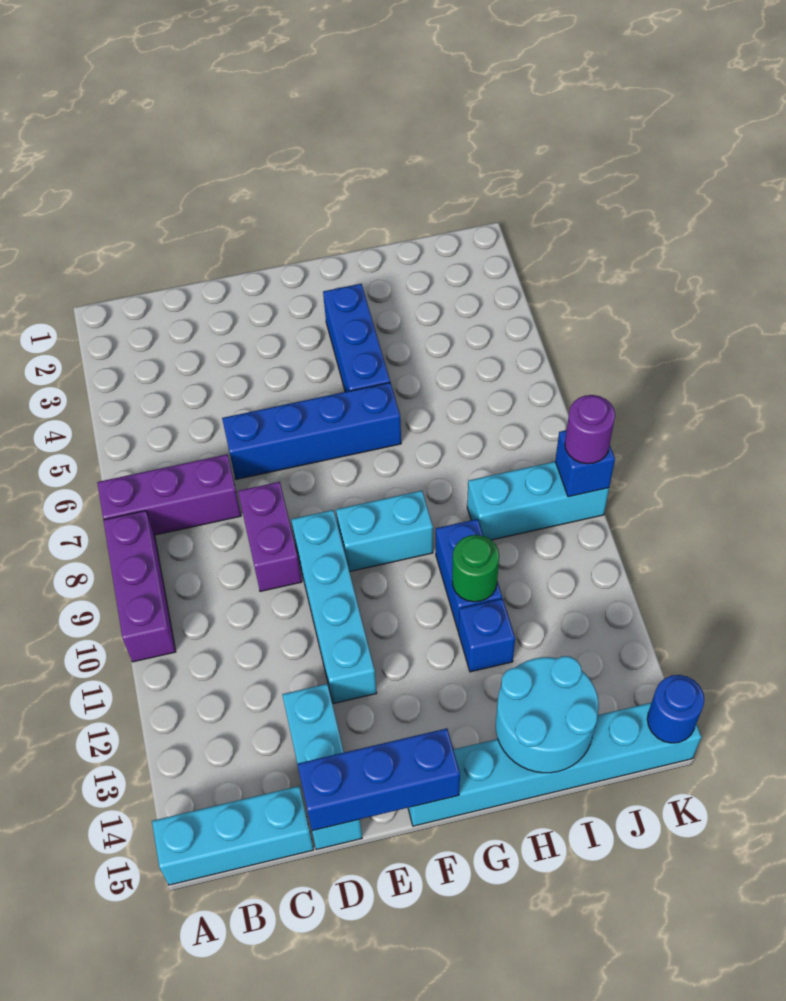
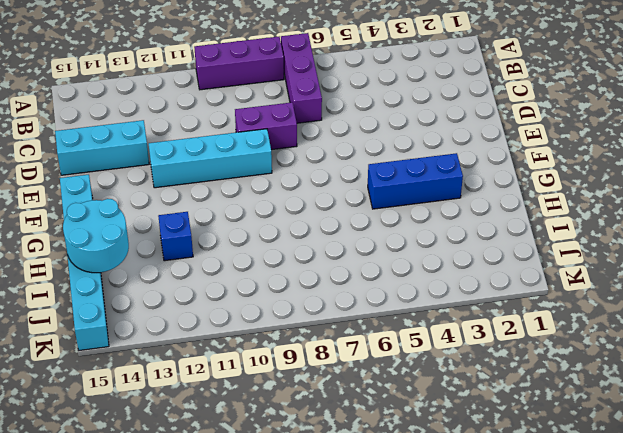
none -> cyan 1x3 brick [152,786,314,885]
none -> blue 1x4 brick [222,383,401,479]
none -> cyan 1x2 brick [336,491,433,572]

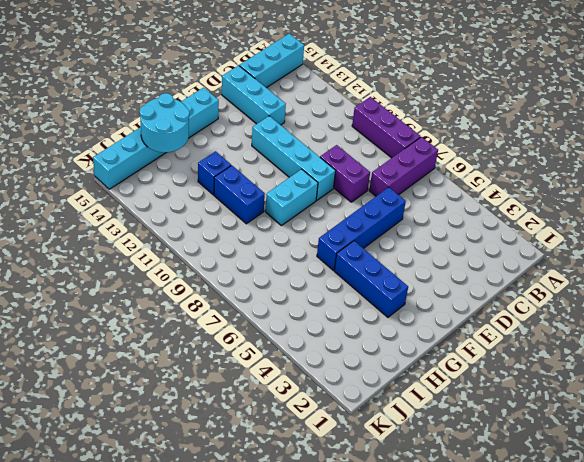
none -> cyan 1x3 brick [467,462,609,540]
none -> blue 1x3 brick [297,728,460,831]
none -> green 1x1 round brick [452,535,499,602]

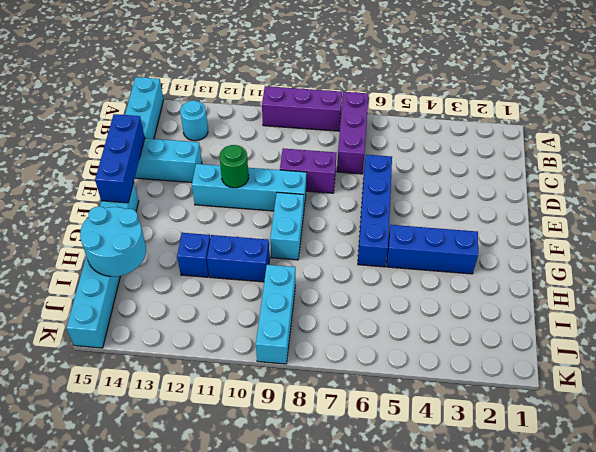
cyan 1x1 round brick [180,100,208,141] -> none
green 1x1 round brick [219,145,249,188] -> green 1x1 round brick moved to [452,535,499,602]
none -> blue 1x1 brick [555,430,615,497]
none -> blue 1x1 round brick [647,675,704,743]
none -> purple 1x1 round brick [565,395,615,464]

